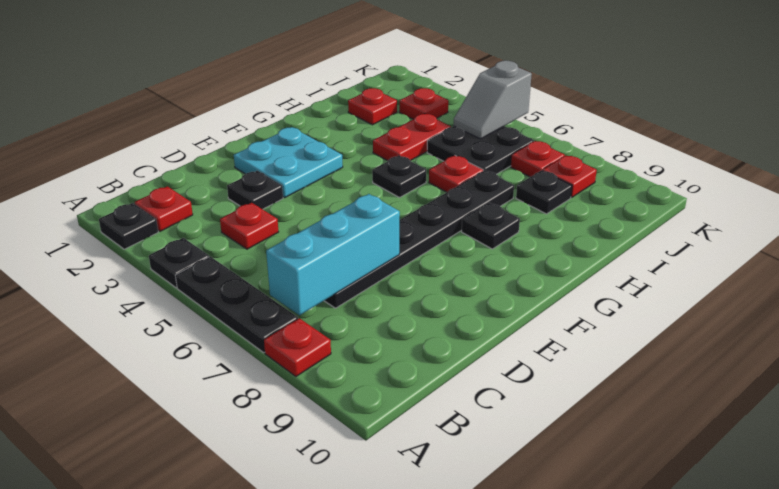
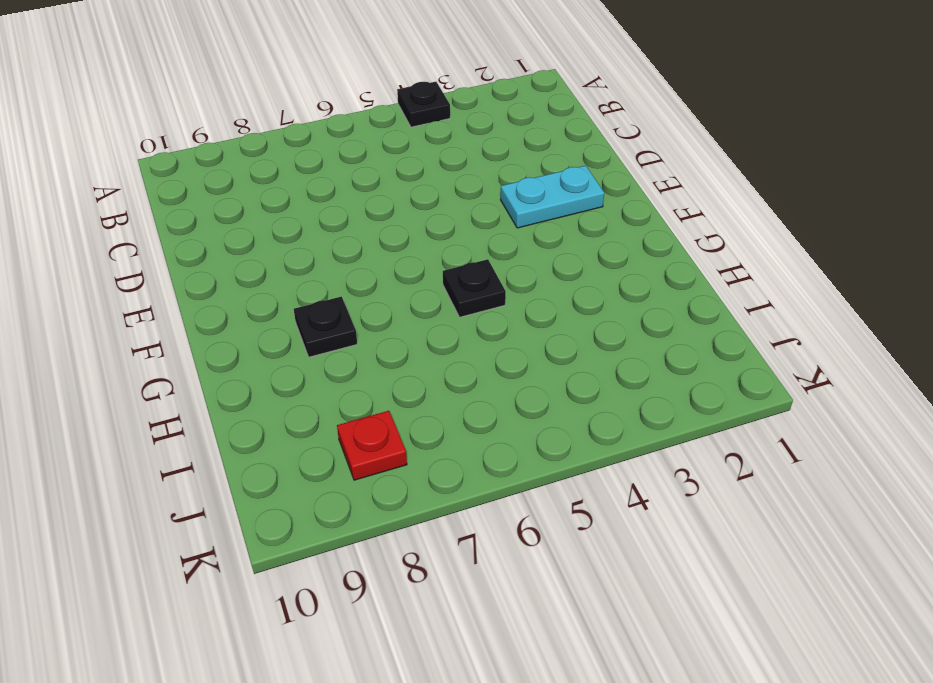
cyan 1x2 plate [501,166,604,228] -> cyan 2x2 plate [234,127,343,198]
none -> black 1x1 plate [99,203,158,249]
none -> black 1x3 plate [175,256,298,353]
none -> red 1x1 plate [264,318,331,377]

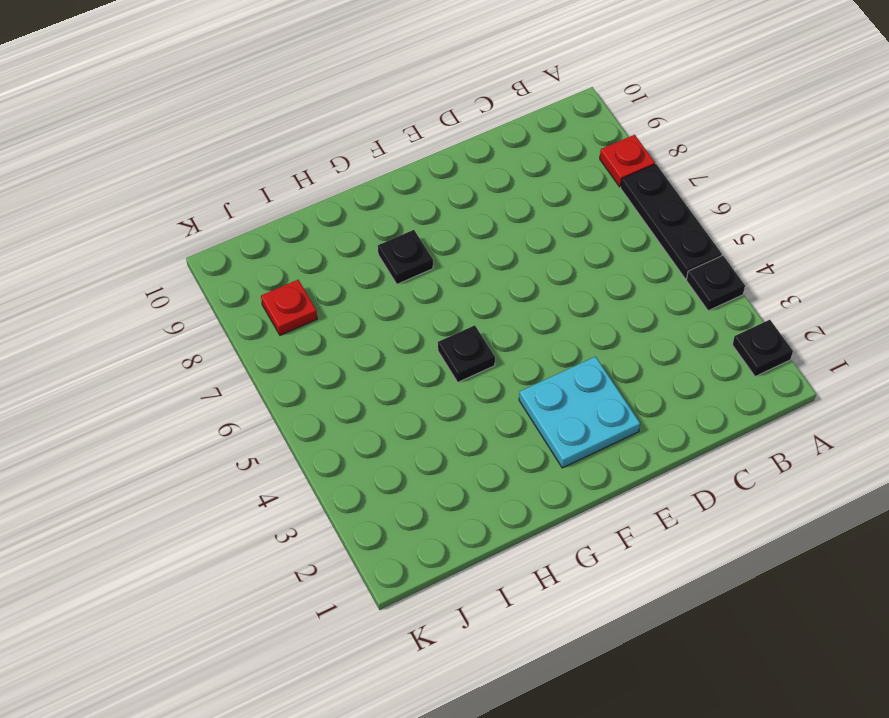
none -> red 1x1 plate [135,186,193,231]
none -> red 1x1 plate [220,203,278,249]
none -> black 1x6 plate [324,170,514,308]

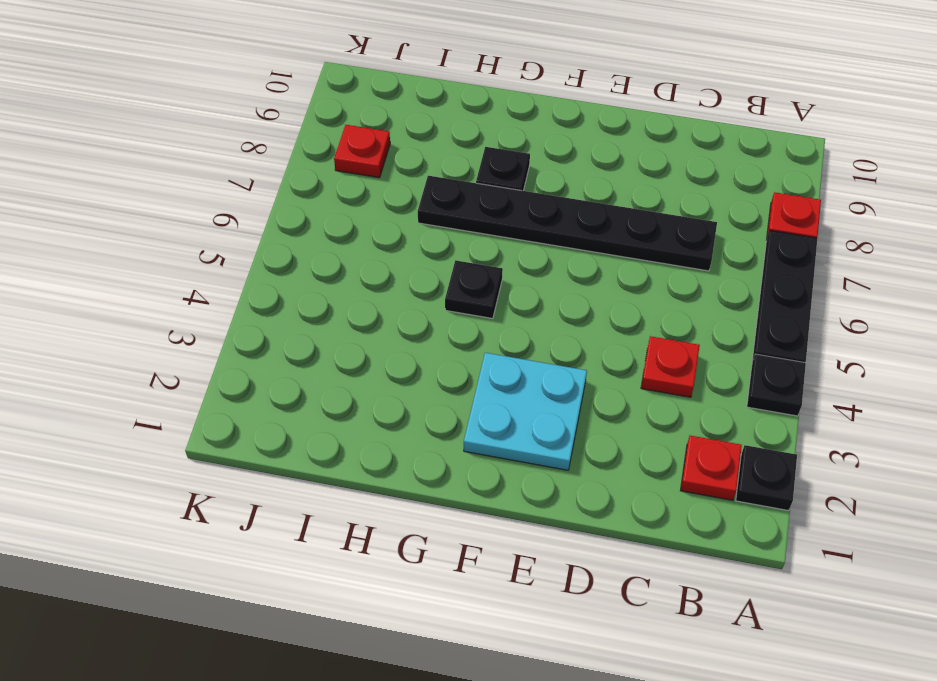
none -> black 1x1 plate [227,171,283,209]
none -> red 1x2 plate [373,114,451,161]
none -> red 1x1 plate [429,155,483,192]

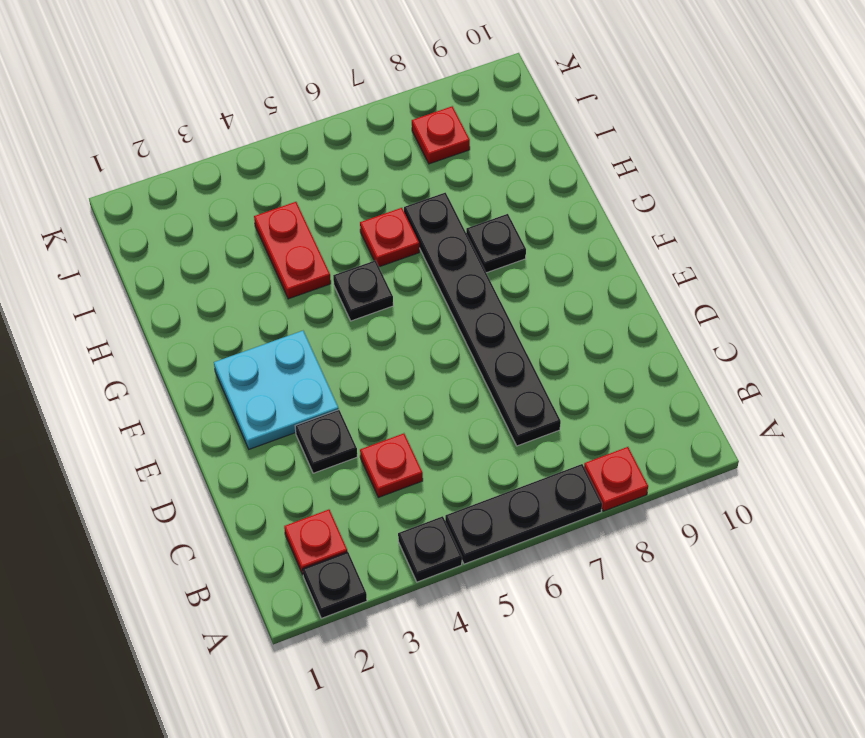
none -> red 1x1 plate [348,88,397,125]
none -> black 2x2 plate [427,126,534,174]
none -> black 1x1 plate [516,170,572,214]

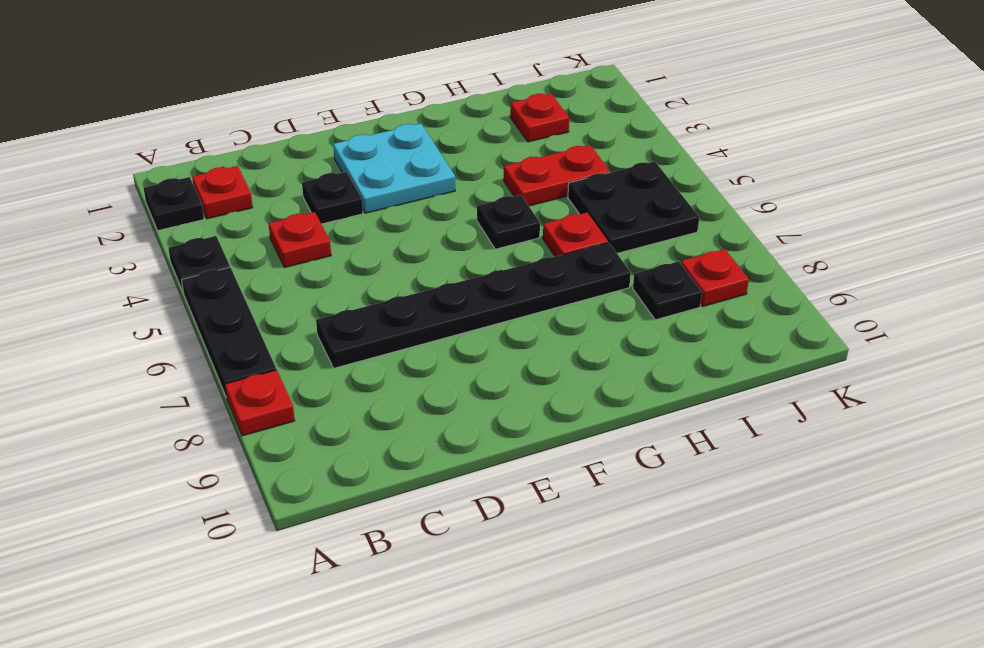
none -> black 1x1 plate [462,203,520,249]
none -> red 1x1 plate [399,88,448,119]
none -> red 1x1 plate [511,141,565,177]

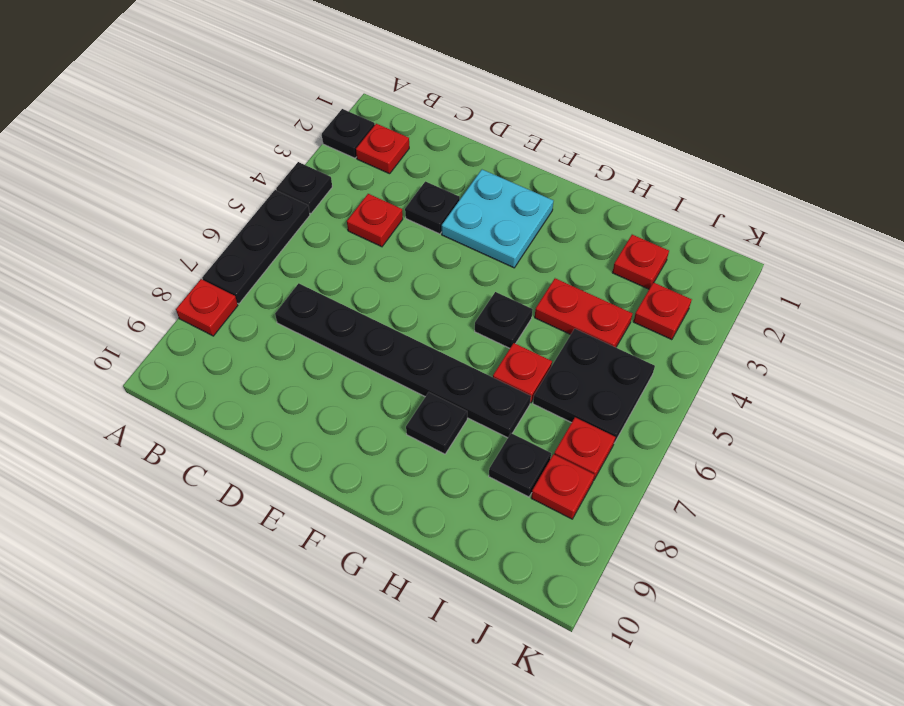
none -> cyan 1x3 brick [266,194,400,315]
none -> grey 1x2 slope [453,61,532,139]

